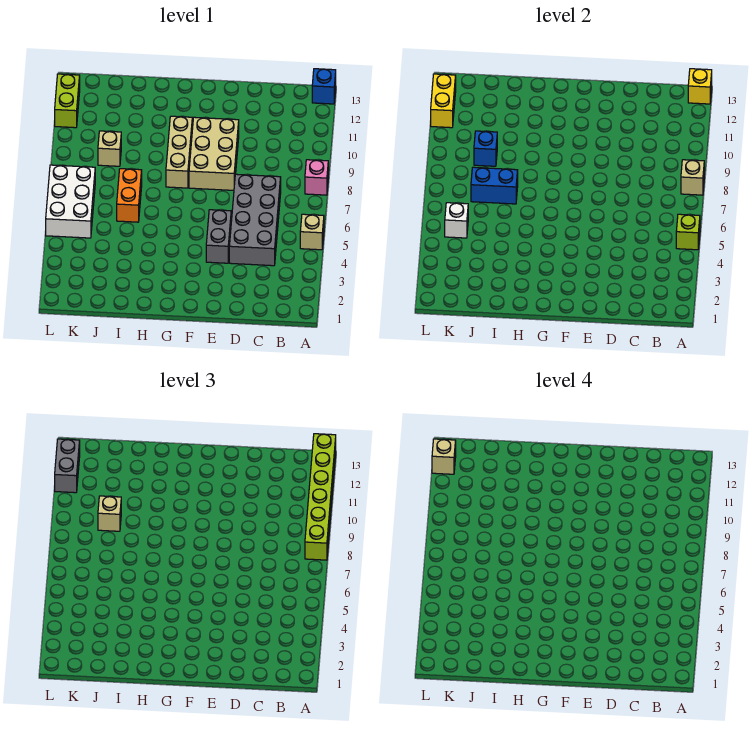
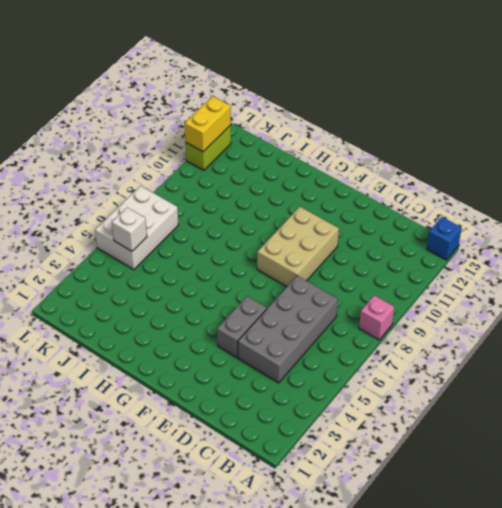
none -> tan 1x1 brick [300,214,324,250]
none -> tan 1x3 brick [166,116,192,188]
none -> orange 1x2 brick [117,169,142,222]

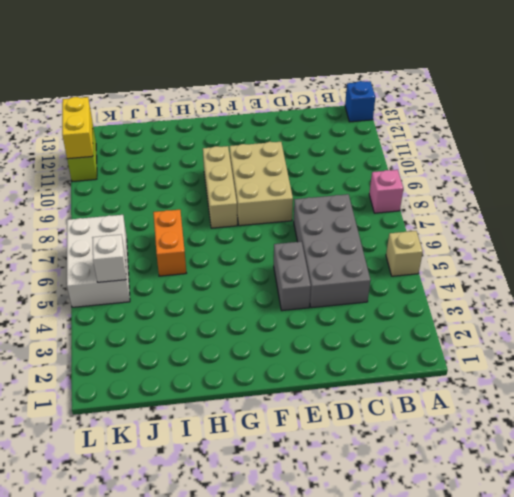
none -> tan 1x1 brick [98,131,121,166]
none -> lime 1x1 brick [676,214,700,250]
none -> tan 1x1 brick [681,160,704,195]

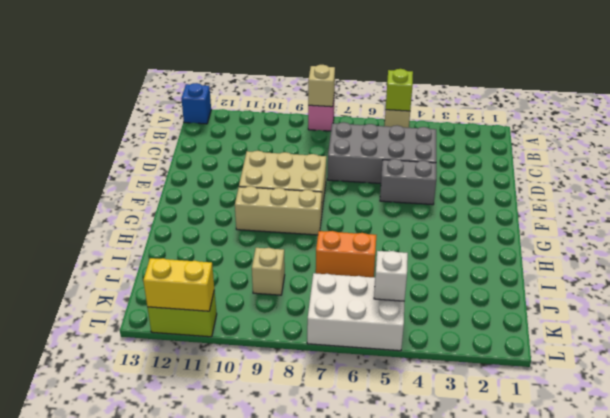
none -> yellow 1x1 brick [688,69,712,104]
none -> blue 1x2 brick [471,167,518,204]
none -> blue 1x1 brick [474,131,497,166]

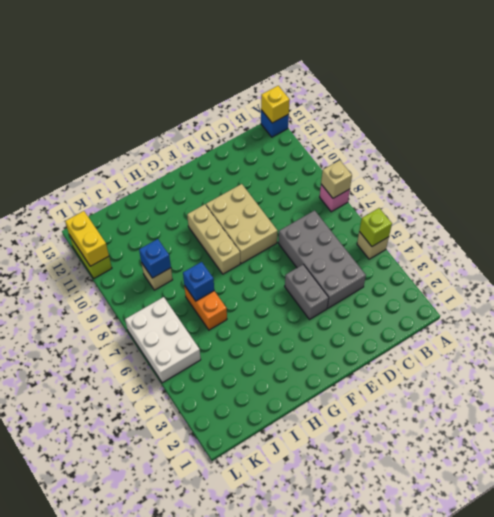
blue 1x1 brick [183,262,214,301] -> blue 1x2 brick [471,167,518,204]
none -> white 1x1 brick [445,203,468,238]
none -> lime 1x6 brick [305,434,336,560]
none -> tan 1x1 brick [98,496,121,531]

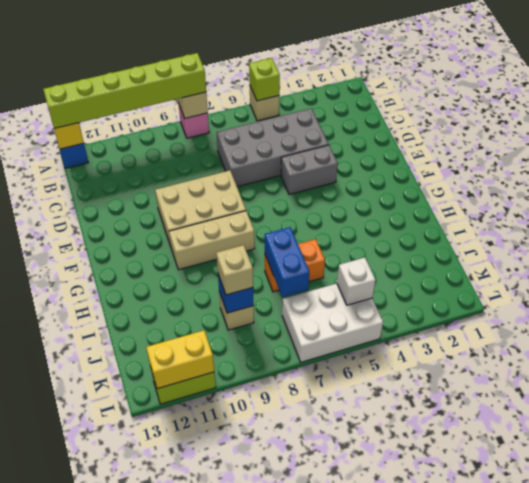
none -> grey 1x2 brick [55,439,80,493]
none -> tan 1x1 brick [432,439,456,474]

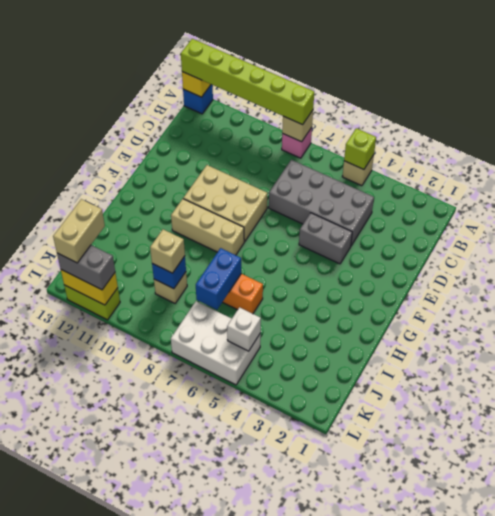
tan 1x2 brick [53,199,105,263] -> tan 1x1 brick [432,439,456,474]

